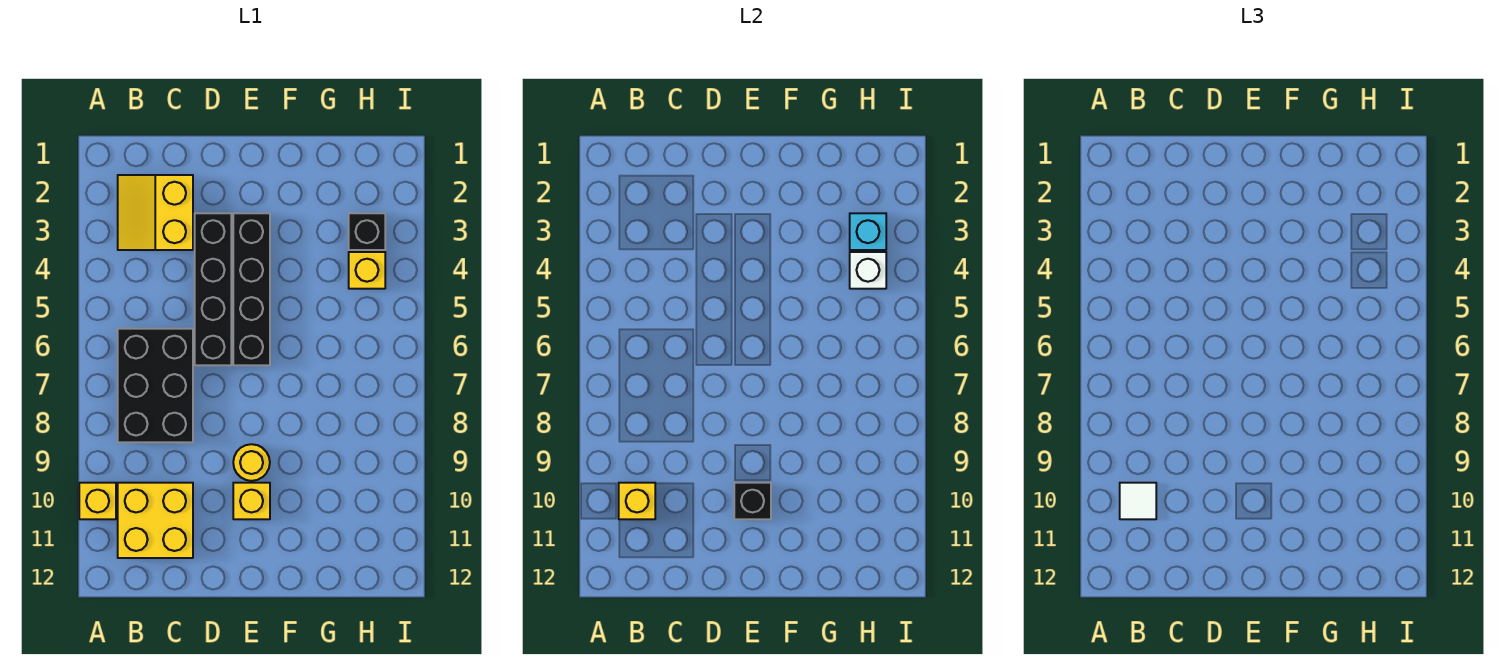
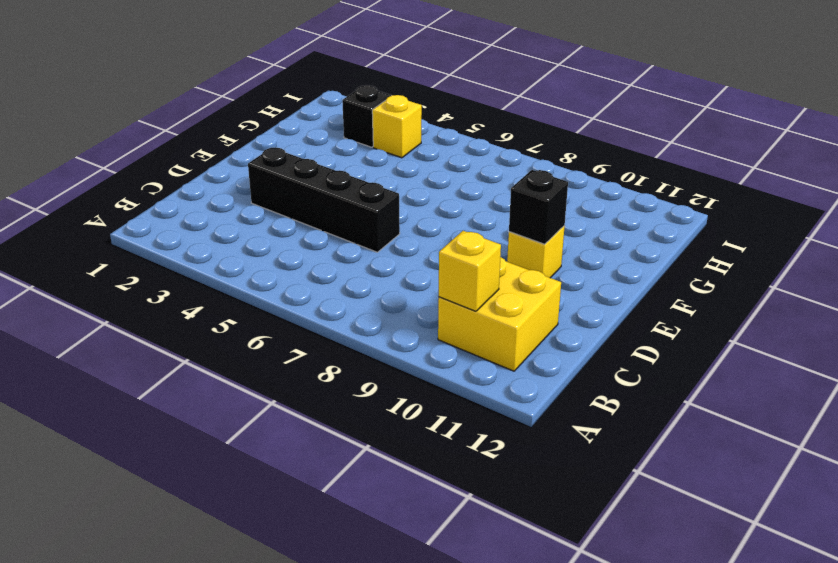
none -> yellow 1x1 brick [79,483,116,519]
none -> yellow 2x2 slope [118,175,193,250]
none -> black 2x3 brick [118,329,193,442]

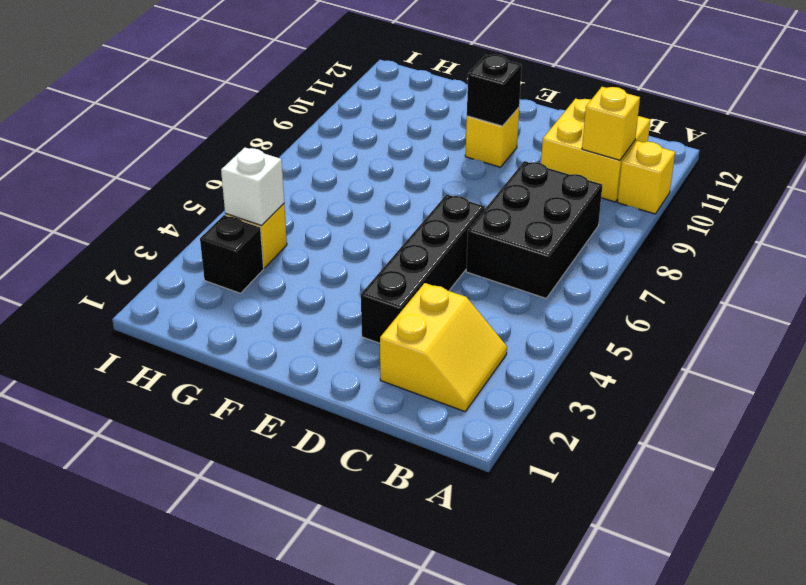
none -> black 1x4 brick [233,213,270,365]
none -> yellow 1x1 round brick [233,444,270,481]
none -> cyan 1x1 brick [850,213,886,250]

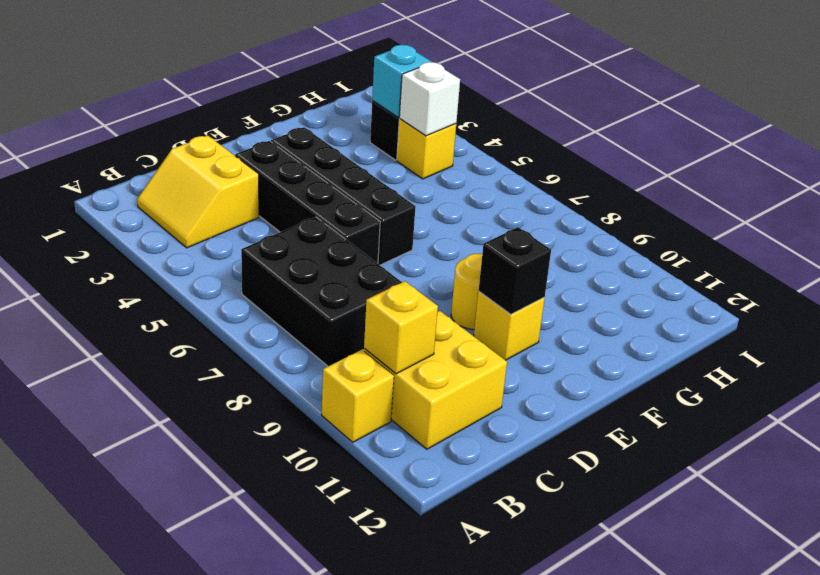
none -> white 1x1 tile [1120,483,1156,519]

